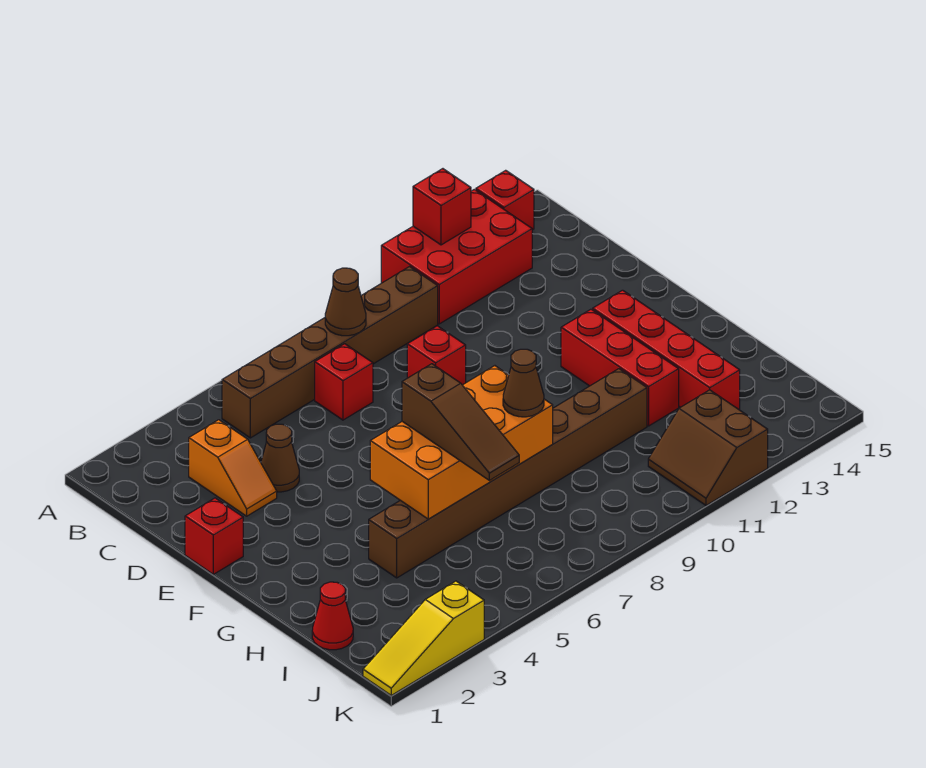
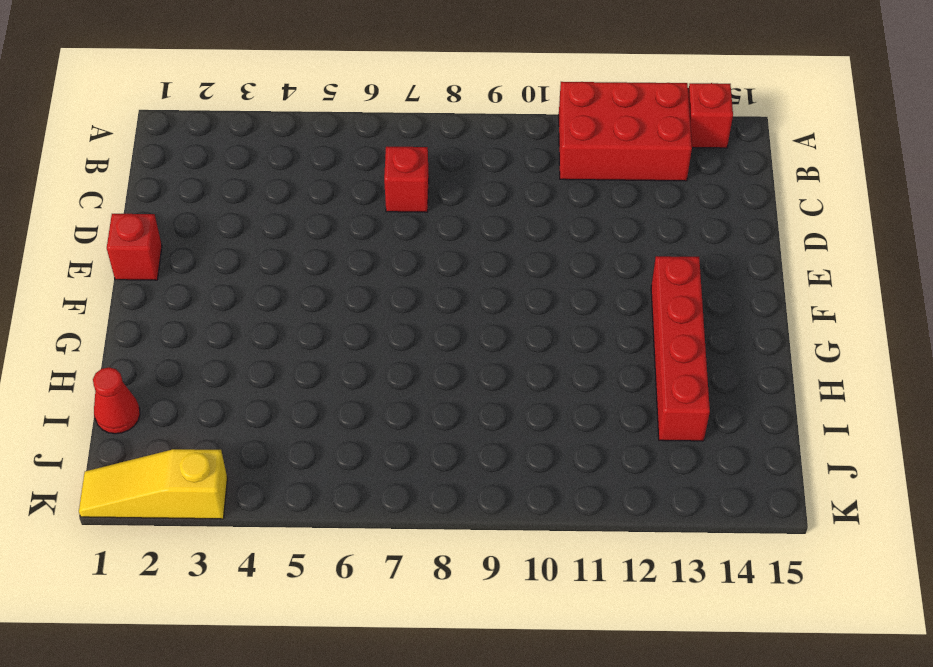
none -> brown 1x6 brick [222,267,438,438]
none -> orange 1x2 slope [189,420,277,516]
none -> brown 1x1 cone [261,424,299,492]

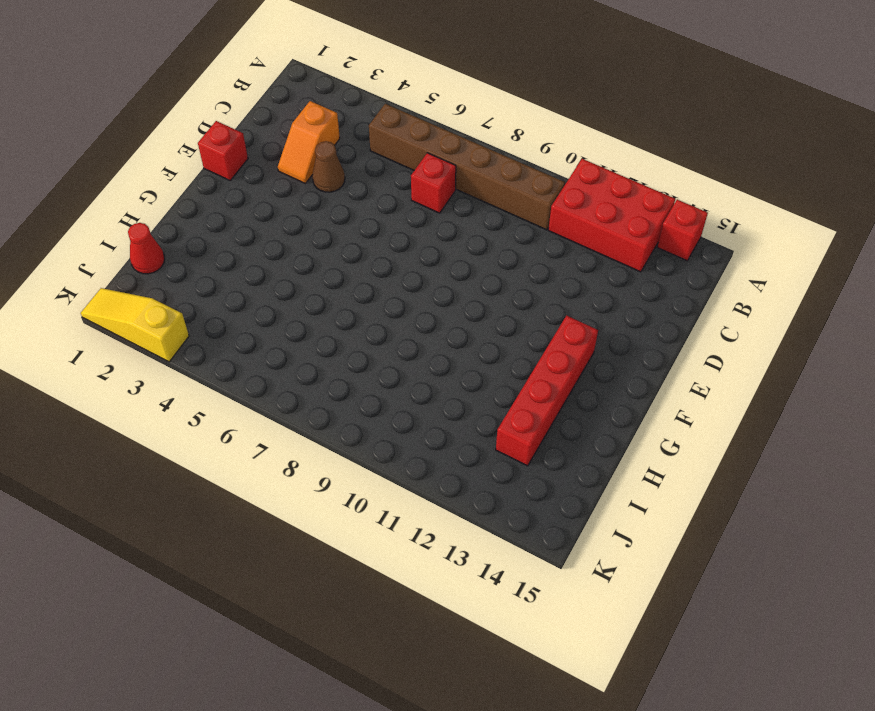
none -> red 1x1 brick [407,326,466,385]
none -> red 1x3 brick [561,309,679,426]
none -> brown 1x8 brick [369,369,647,578]

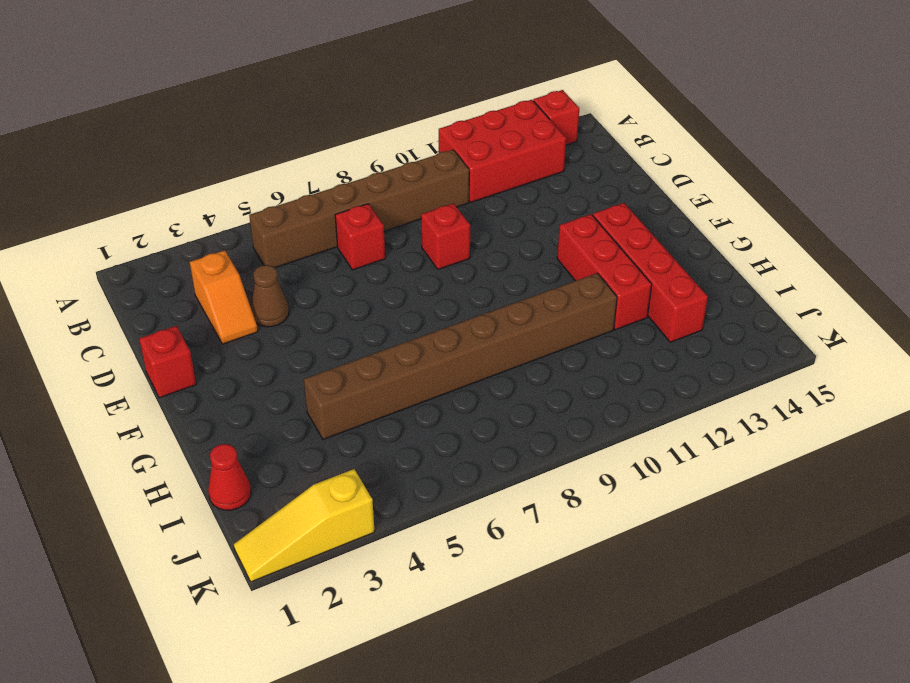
none -> brown 2x2 slope [648,390,768,505]
none -> red 1x1 brick [413,169,471,245]
none -> brown 1x1 cone [325,268,366,336]

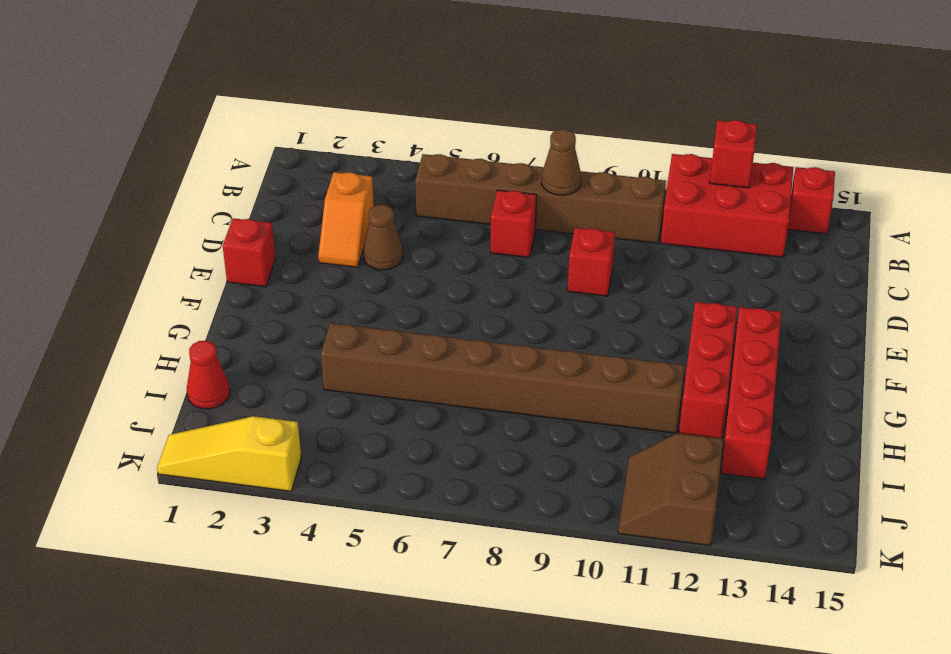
none -> orange 2x4 brick [370,366,553,519]
none -> brown 1x3 slope [402,364,519,480]
none -> brown 1x1 cone [503,349,544,417]

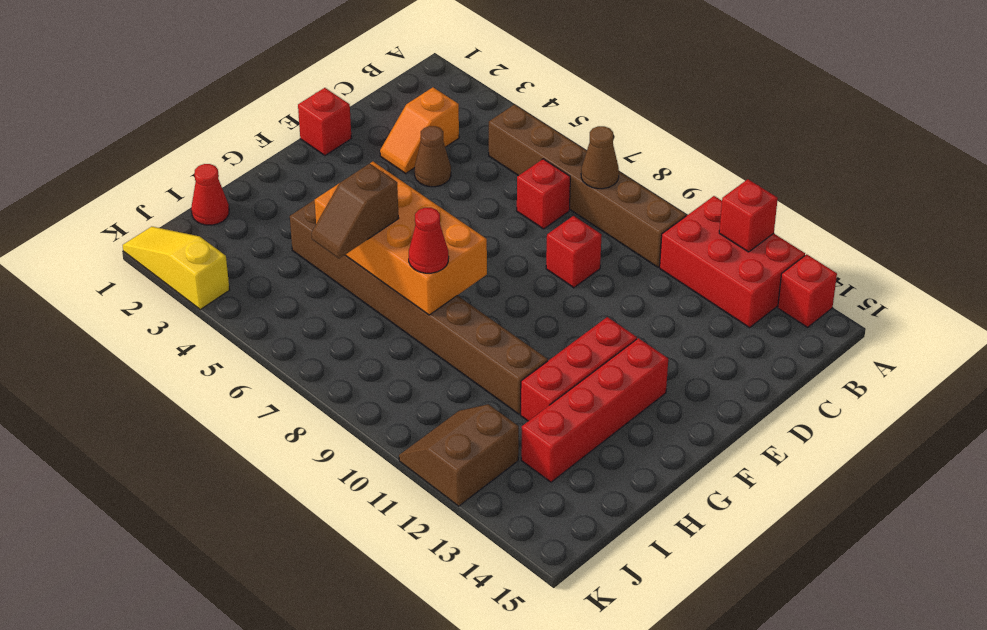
brown 1x2 slope [311,163,399,258] -> brown 1x3 slope [402,364,519,480]
red 1x1 cone [409,208,449,273] -> brown 1x1 cone [503,349,544,417]

